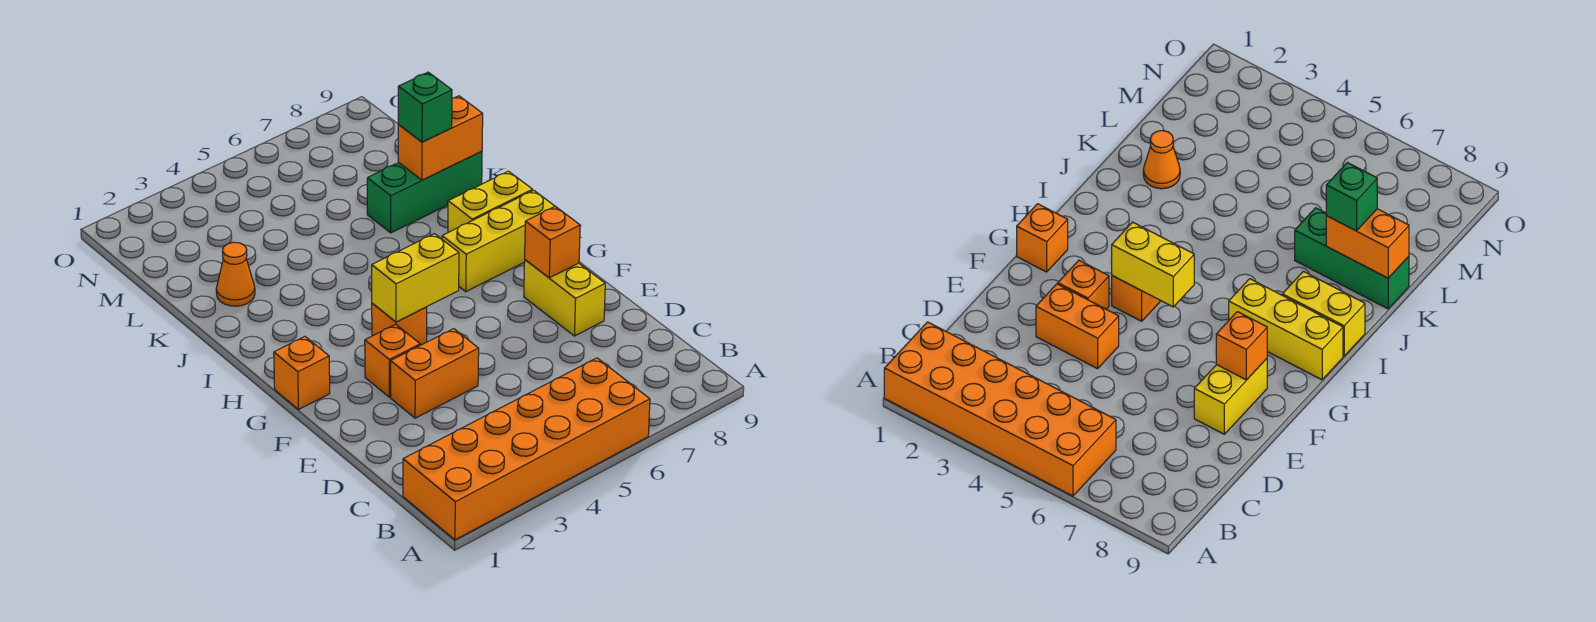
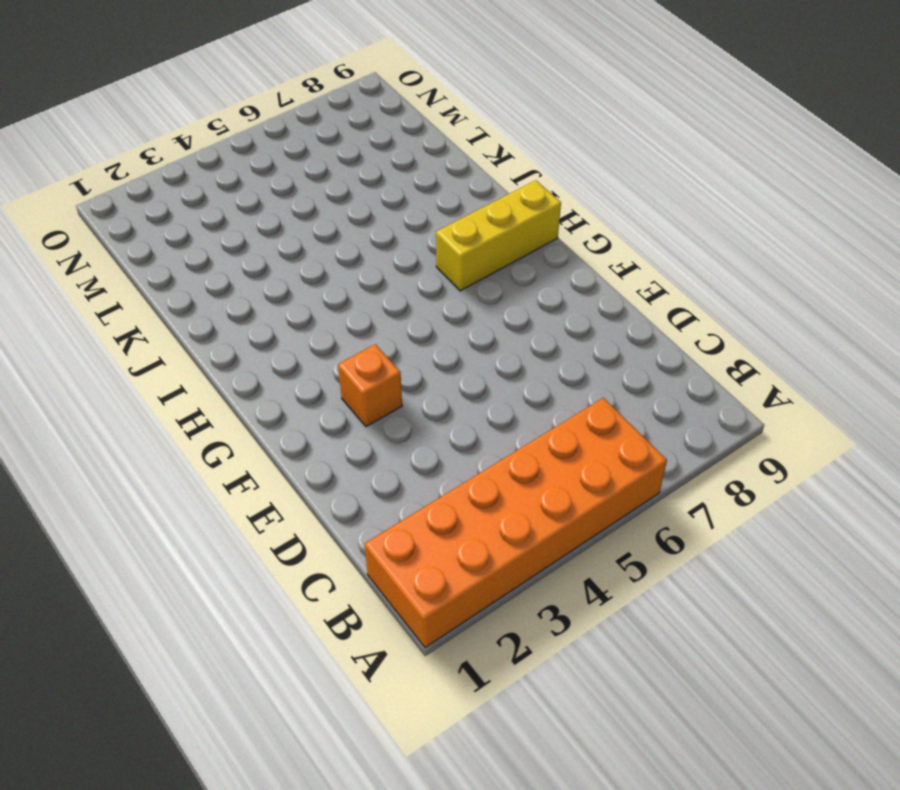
none -> orange 1x2 brick [391,329,479,418]
none -> yellow 1x2 brick [524,260,605,336]
none -> orange 1x1 brick [274,337,330,410]

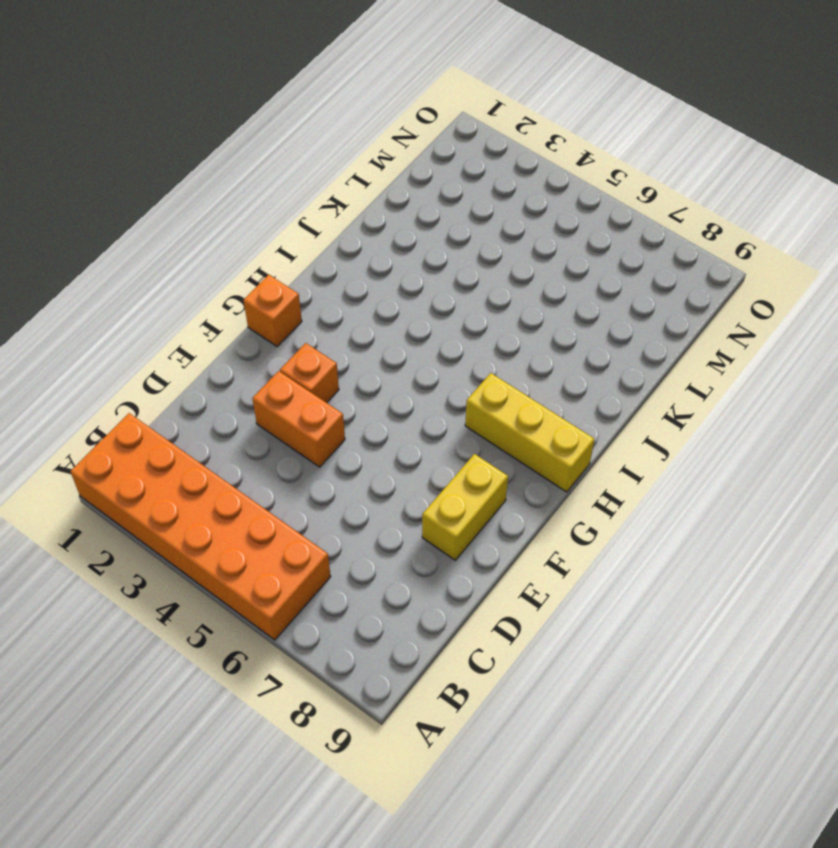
none -> orange 1x1 brick [372,303,427,345]
none -> yellow 1x2 brick [448,171,533,232]
none -> orange 1x1 cone [216,242,255,306]

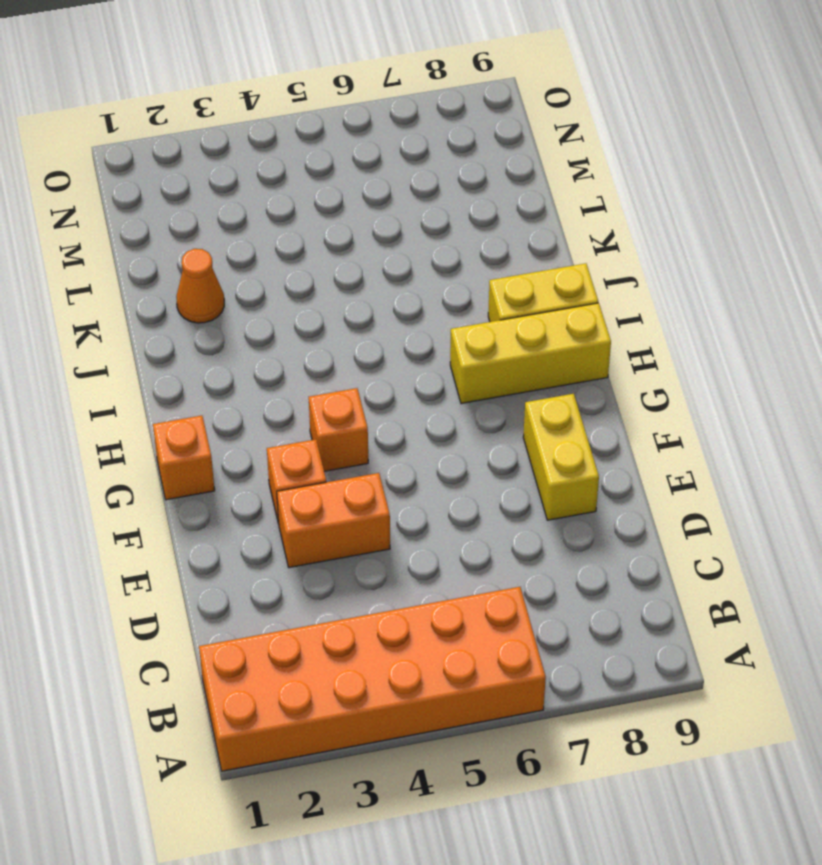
none -> green 1x3 brick [367,151,482,233]
none -> orange 1x1 brick [525,206,580,278]
none -> yellow 1x2 brick [372,234,459,322]

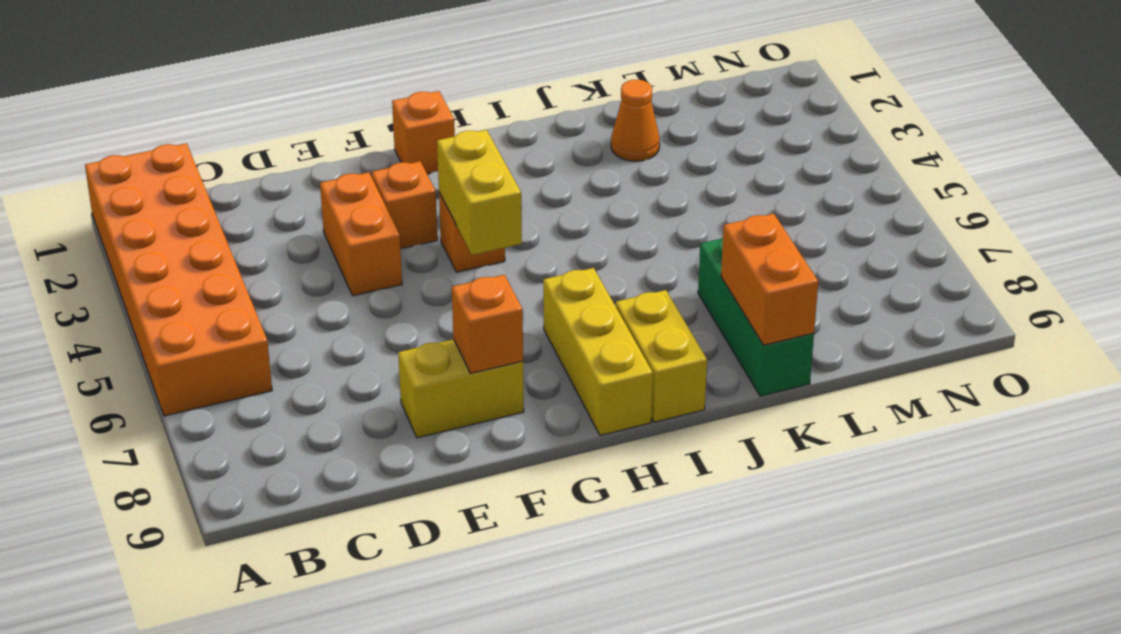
none -> green 1x1 brick [398,72,452,142]

